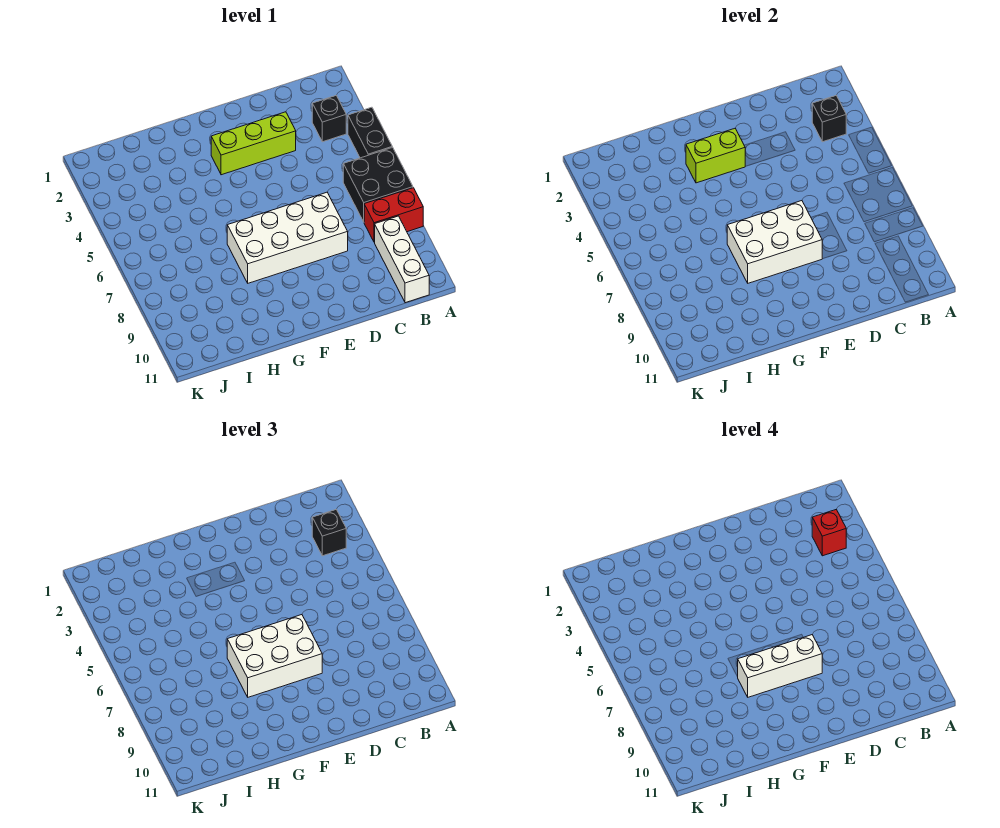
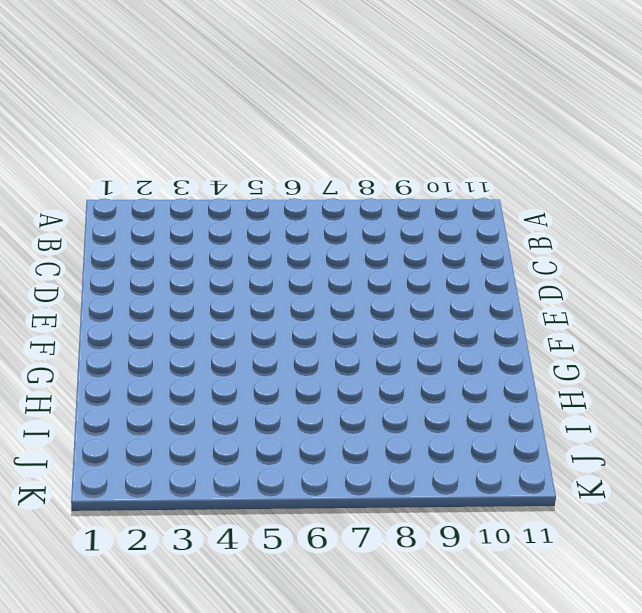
none -> black 1x2 brick [348,107,392,158]
none -> black 2x2 brick [343,147,413,222]
none -> red 1x2 brick [364,188,423,242]

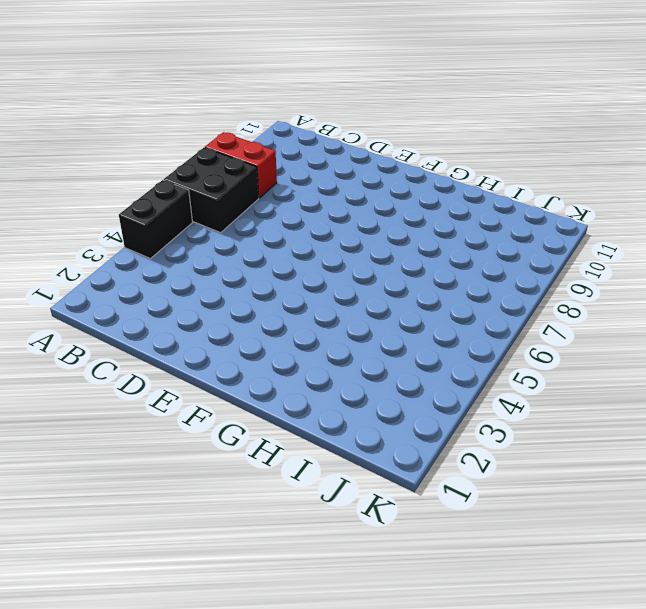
none -> black 1x1 brick [312,95,346,142]
none -> white 1x3 brick [375,216,429,303]
none -> lime 1x3 brick [211,112,296,175]

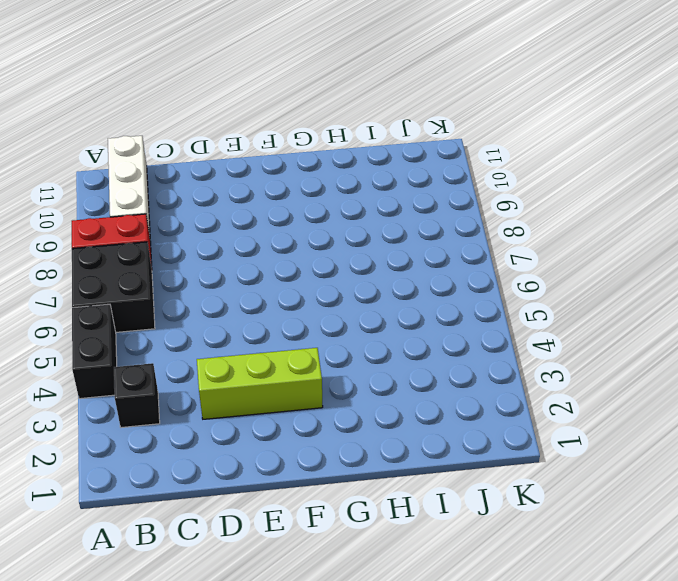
none -> white 2x4 brick [227,192,348,283]
none -> black 1x1 brick [812,95,846,142]
none -> white 2x3 brick [727,201,822,283]

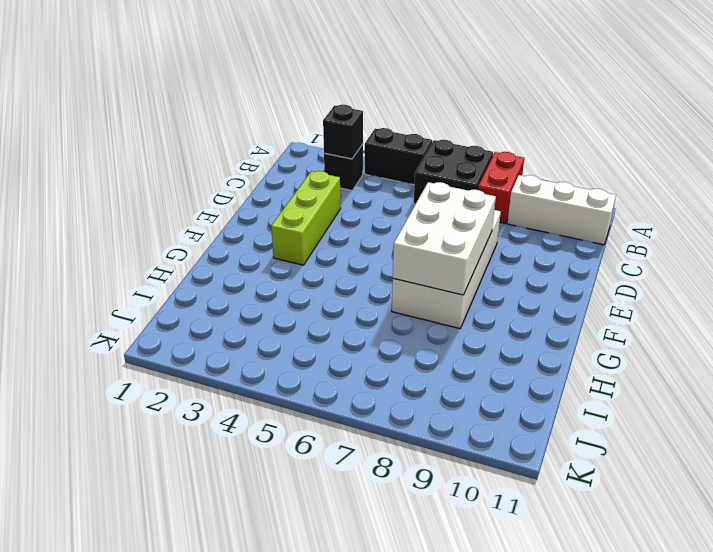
none -> lime 1x2 brick [686,128,745,183]
none -> black 1x1 brick [312,509,346,556]
none -> white 2x3 brick [227,615,322,697]

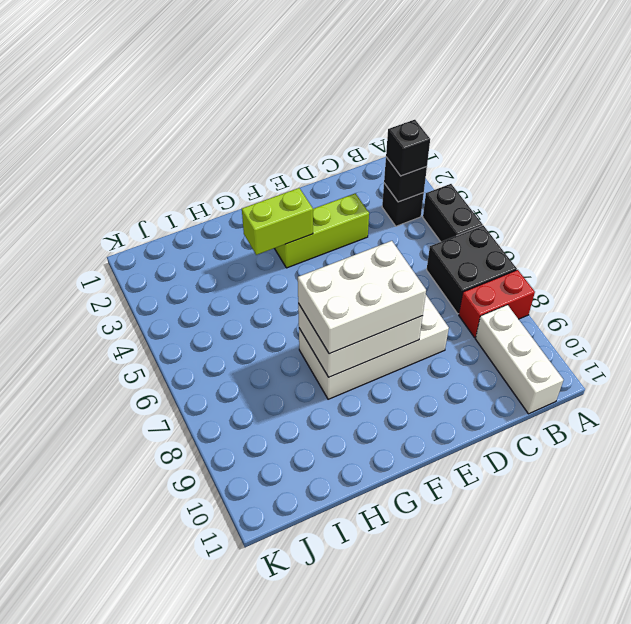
none -> red 1x1 brick [812,509,846,556]
none -> white 1x3 brick [738,635,822,697]

